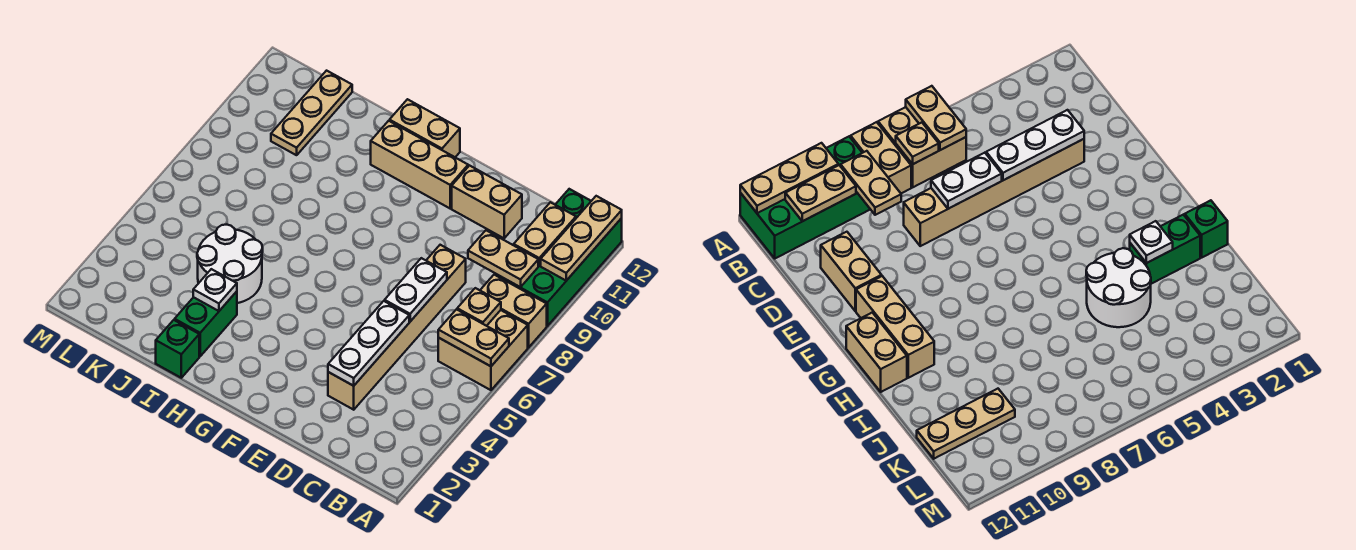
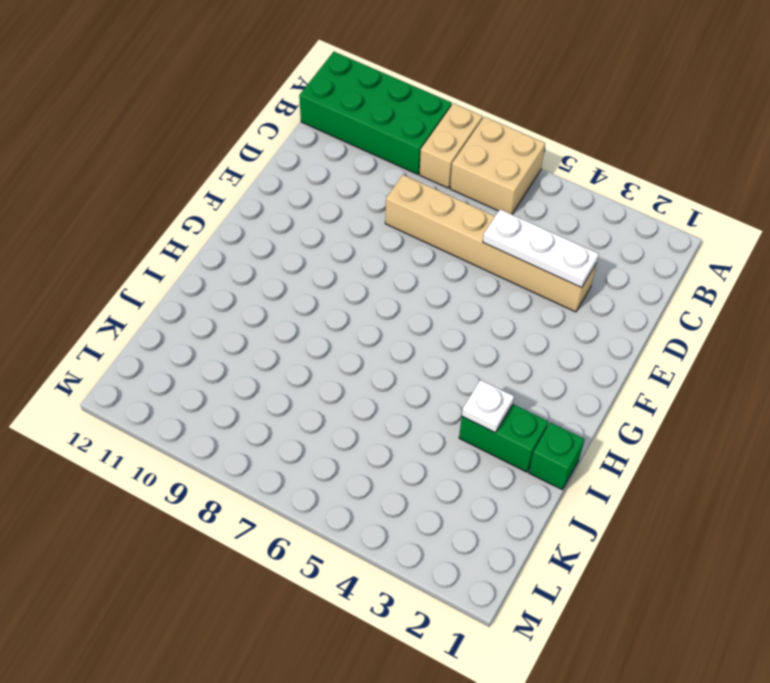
none -> tan 1x2 brick [452,166,522,238]
none -> tan 1x3 brick [371,121,468,208]
none -> tan 1x2 brick [390,99,460,157]

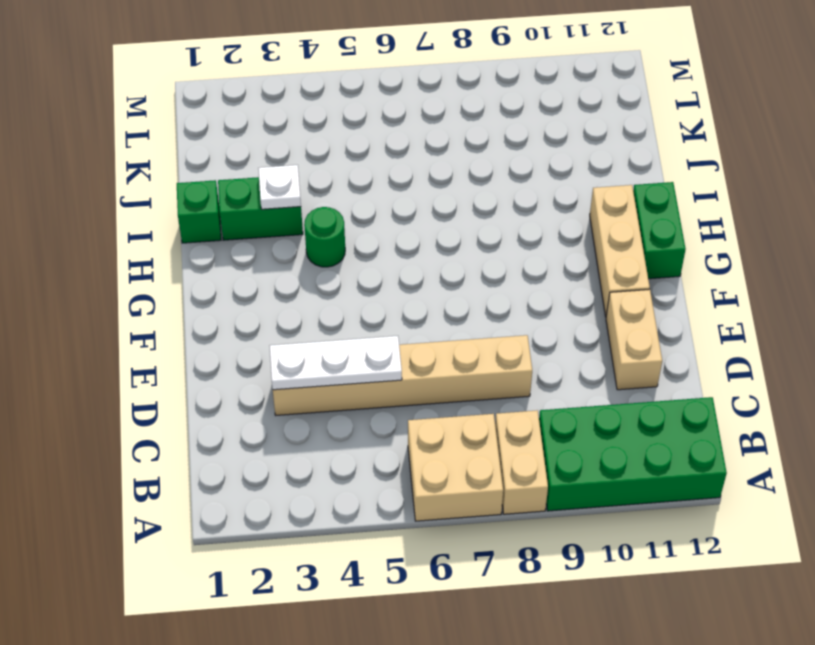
green 1x2 brick [633,182,686,279] -> tan 1x2 brick [390,99,460,157]
green 1x1 round brick [304,207,345,267] -> none
none -> white 2x2 round brick [197,225,263,303]
none -> tan 1x3 plate [271,71,352,155]
none -> tan 1x2 plate [438,309,509,366]

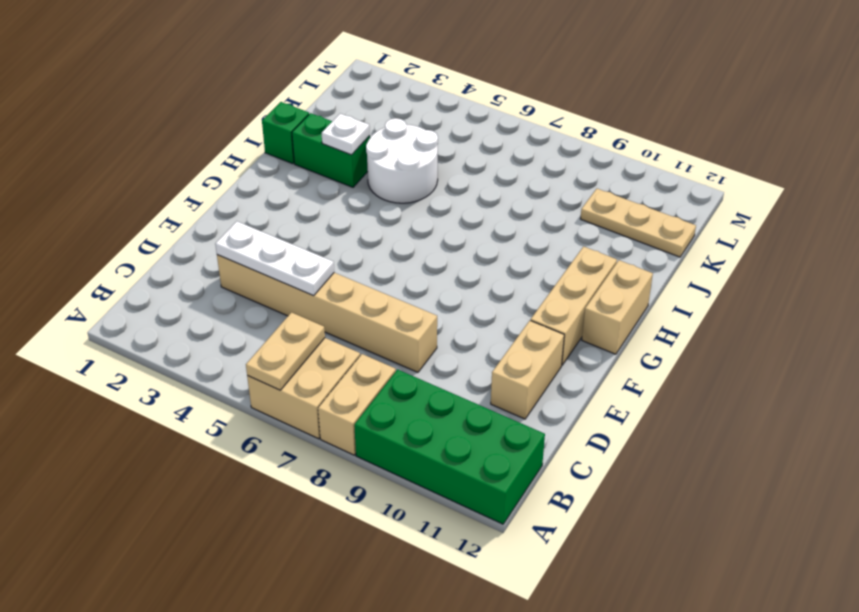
none -> tan 1x3 plate [541,196,622,281]
none -> tan 1x1 plate [457,288,501,326]
none -> tan 1x2 plate [468,230,538,287]

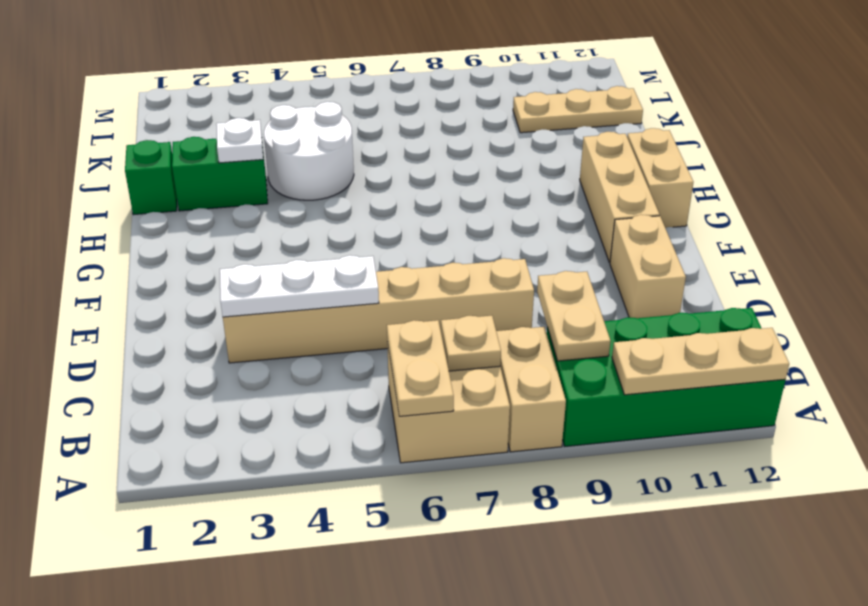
none -> tan 1x2 plate [514,202,576,266]
none -> white 1x2 plate [385,258,447,321]

